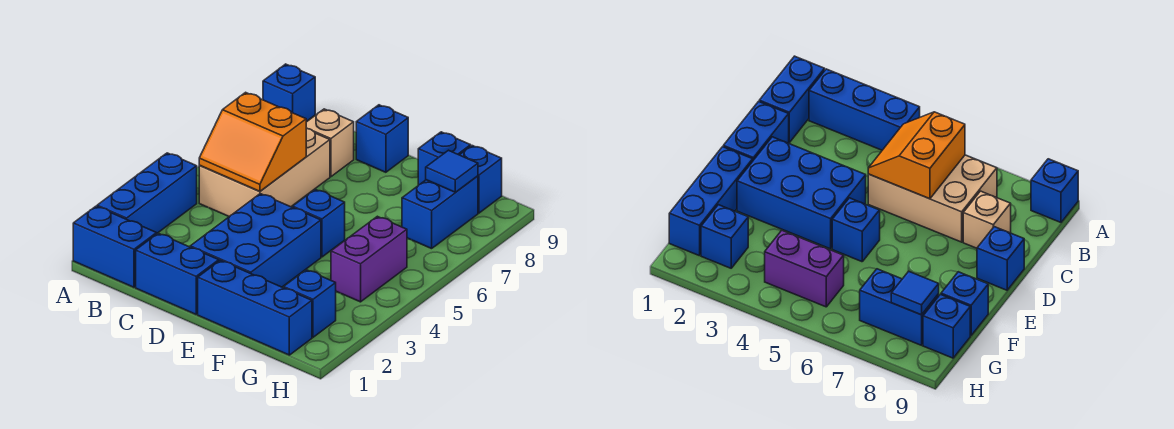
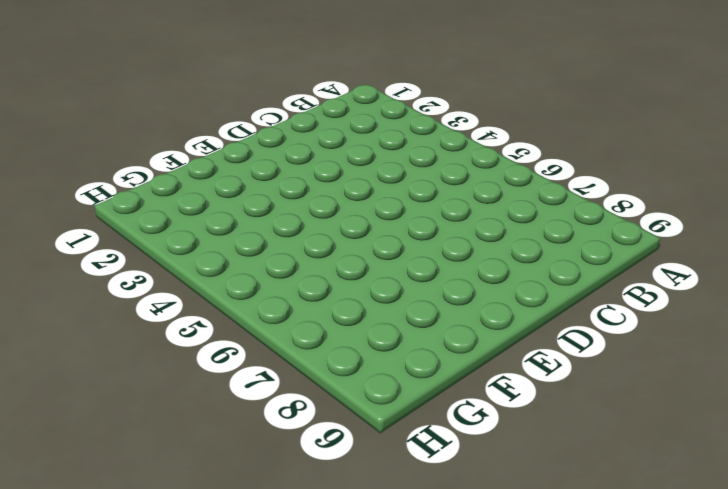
none -> blue 1x2 brick [73,206,157,287]
none -> blue 1x3 brick [97,153,197,233]
none -> blue 1x1 brick [263,64,315,122]

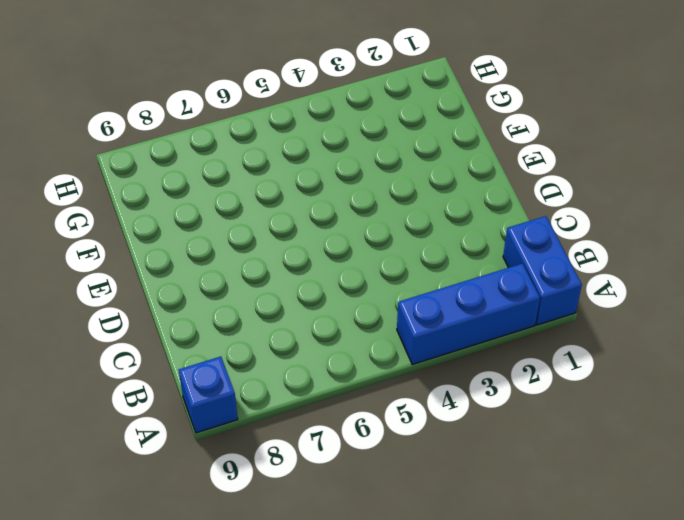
none -> tan 2x3 brick [199,128,330,217]
none -> blue 1x2 brick [136,233,219,314]
none -> tan 1x1 brick [306,109,354,177]

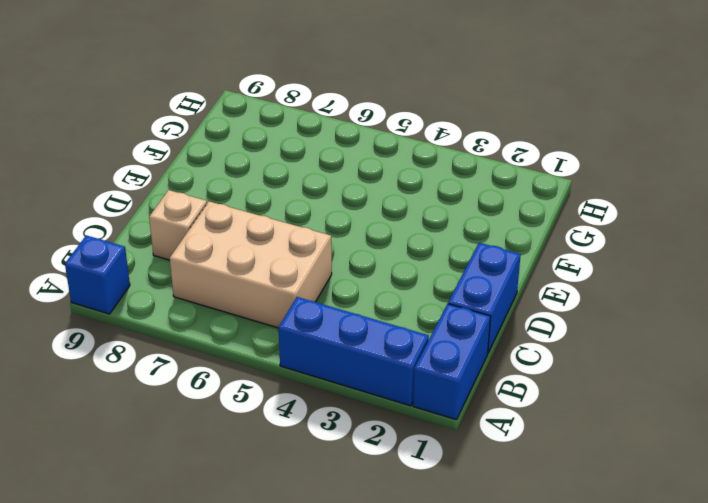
none -> blue 2x3 brick [190,194,321,287]
none -> blue 1x1 brick [356,105,408,172]
none -> blue 1x3 brick [198,260,312,355]

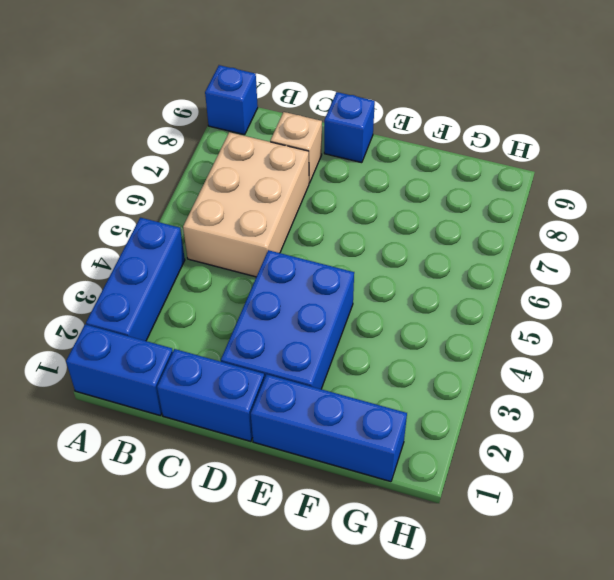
none -> blue 1x1 brick [293,189,345,257]
none -> blue 1x1 brick [418,132,471,185]
none -> blue 1x1 brick [284,270,336,337]

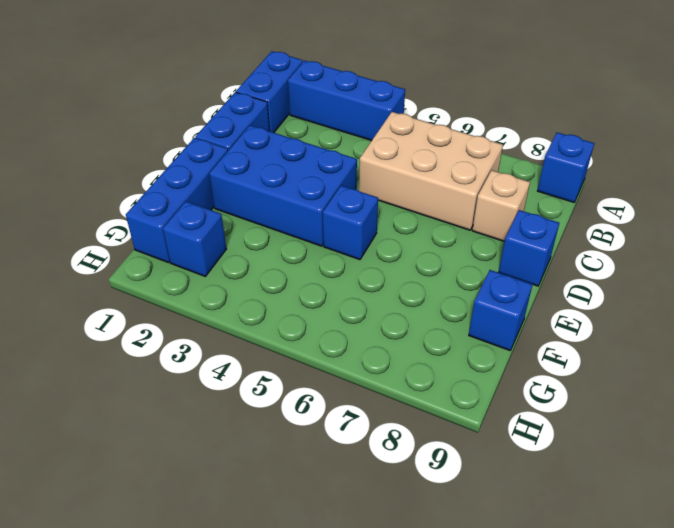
none -> purple 1x2 brick [331,216,407,302]
none -> blue 1x2 brick [402,176,478,249]
none -> blue 1x1 brick [460,146,502,213]

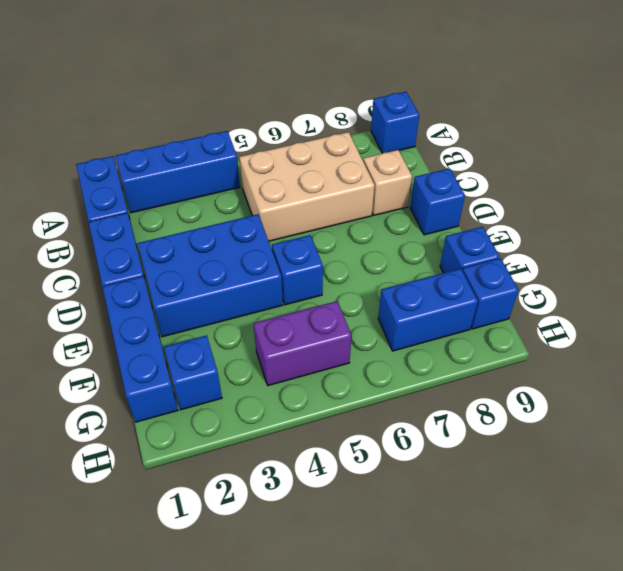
none -> orange 2x2 slope [199,92,306,192]
none -> blue 1x1 tile [426,150,478,192]

